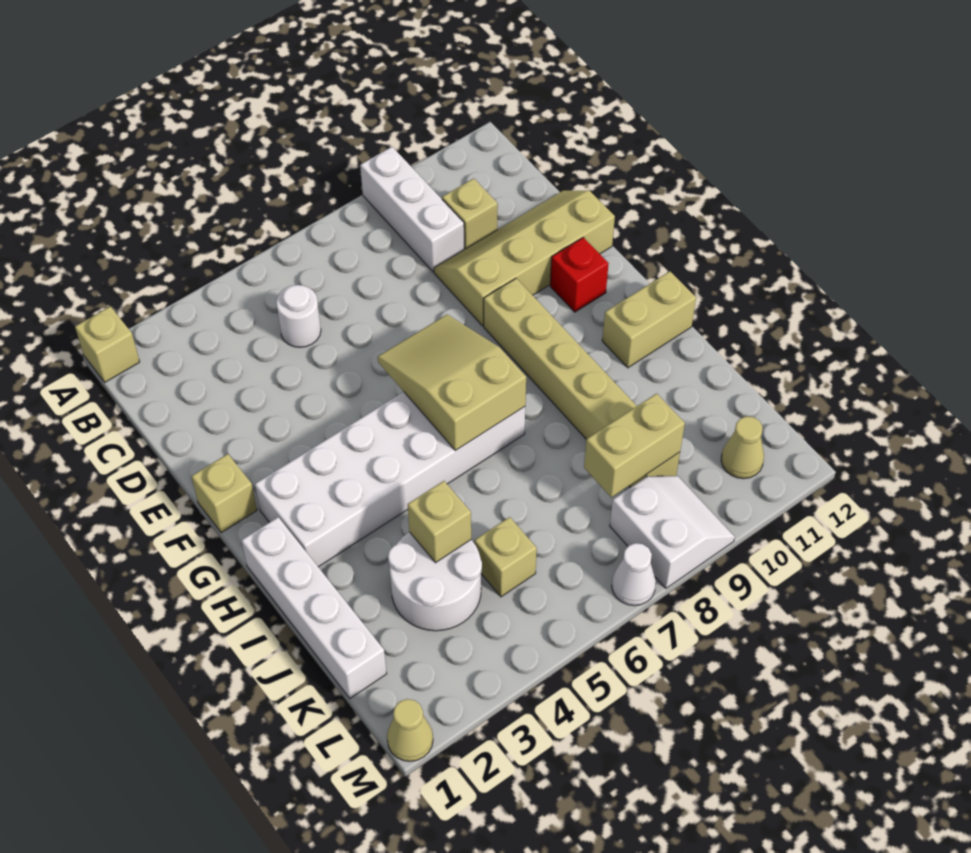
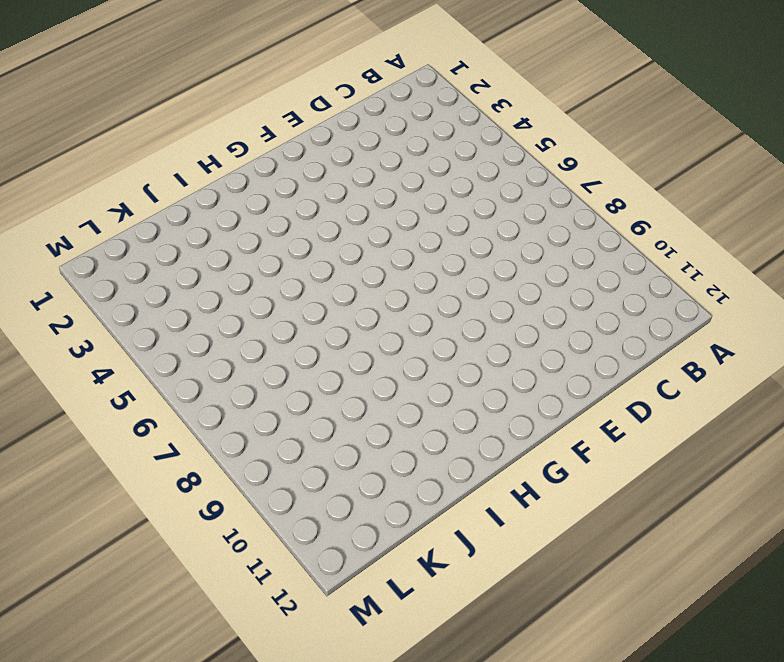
none -> tan 1x1 brick [75,306,140,382]
none -> white 1x3 brick [360,147,464,272]
none -> white 1x1 round brick [276,285,321,347]

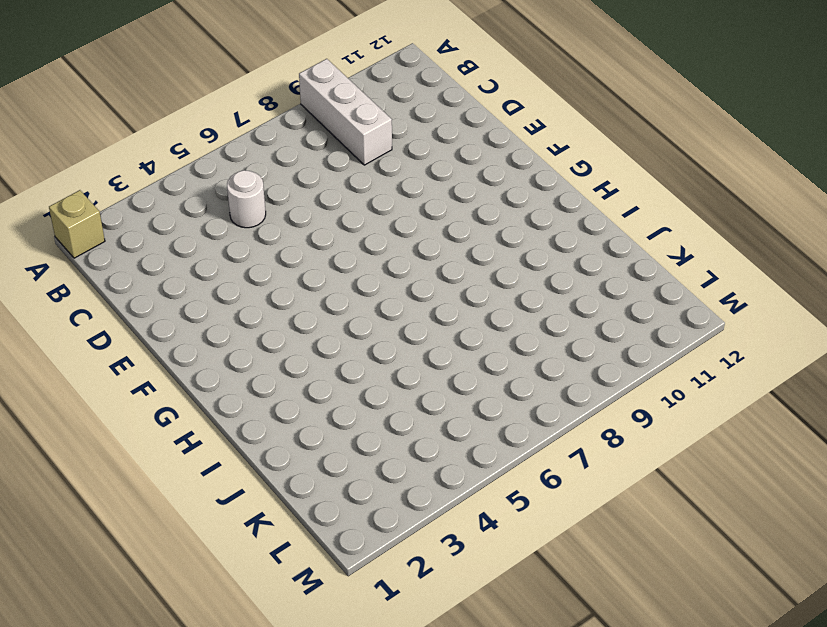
none -> tan 1x1 brick [442,178,498,249]
none -> tan 2x4 slope [434,191,615,326]
none -> tan 1x1 brick [192,454,257,533]

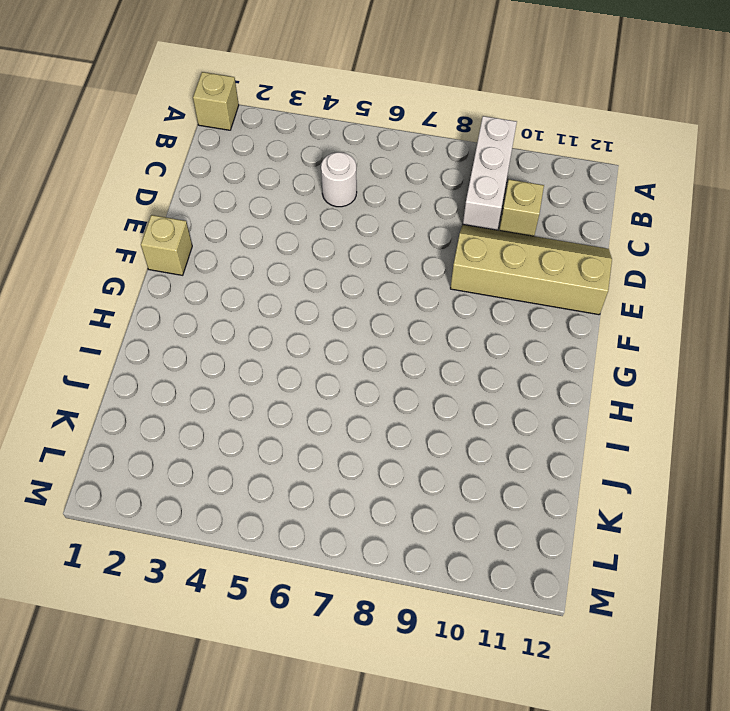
none -> tan 1x6 brick [484,278,680,488]
none -> red 1x1 brick [550,237,609,312]
none -> white 2x6 brick [255,392,525,567]

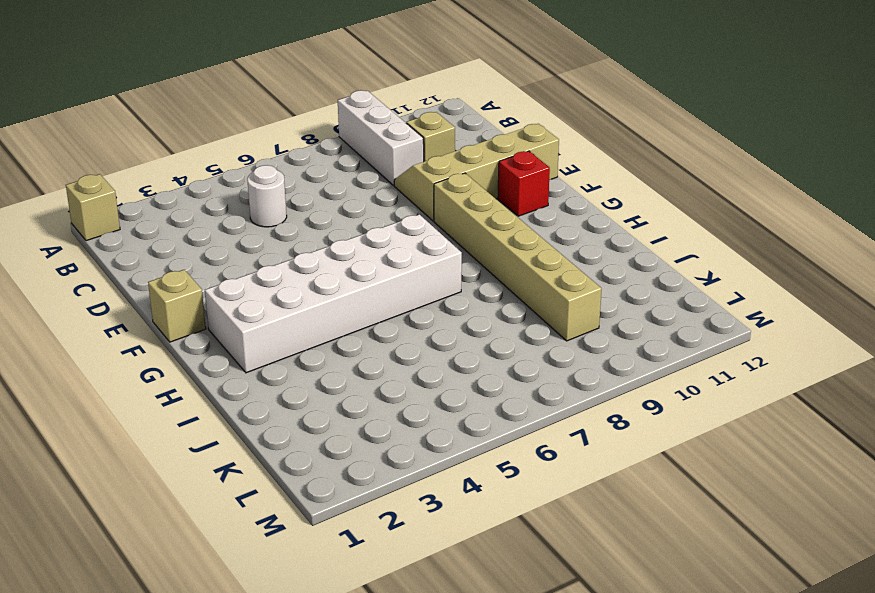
none -> white 1x4 brick [241,517,387,698]
none -> tan 1x2 brick [602,271,696,368]
none -> white 2x2 round brick [388,532,482,631]

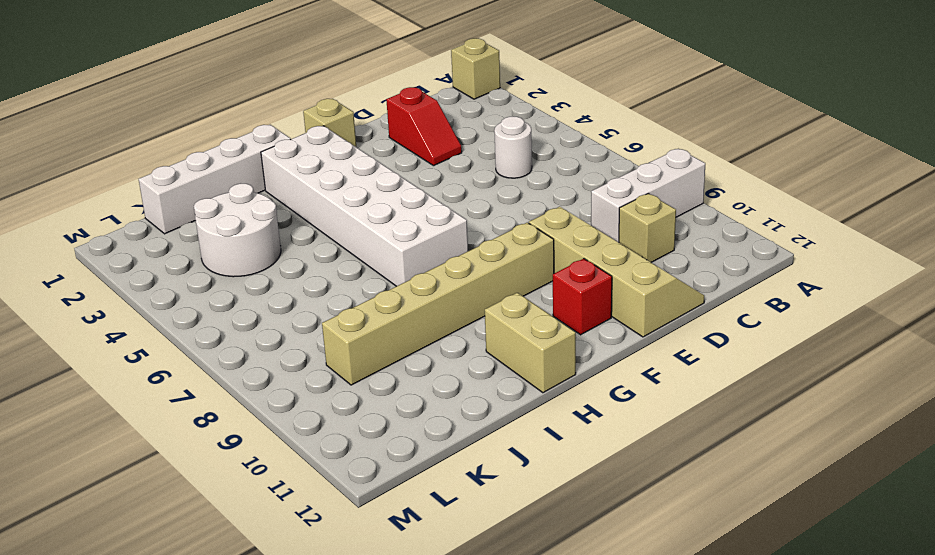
red 1x2 slope [386,87,462,166] -> none
none -> tan 1x1 brick [474,517,537,597]
none -> white 2x2 slope [610,476,735,588]
none -> tan 1x1 cone [721,416,764,479]

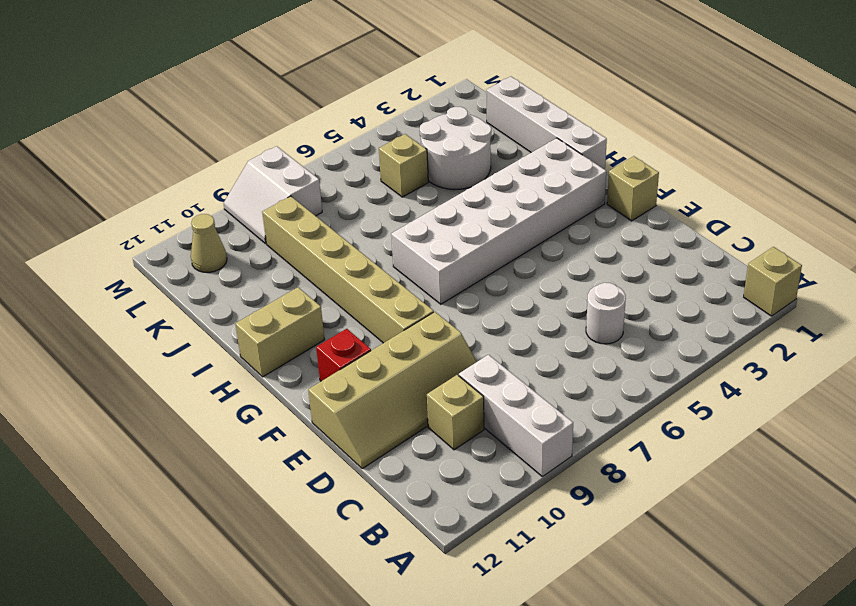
none -> tan 1x1 cone [387,699,433,761]
none -> white 1x1 cone [612,543,656,606]
none -> tan 2x3 slope [378,315,526,451]

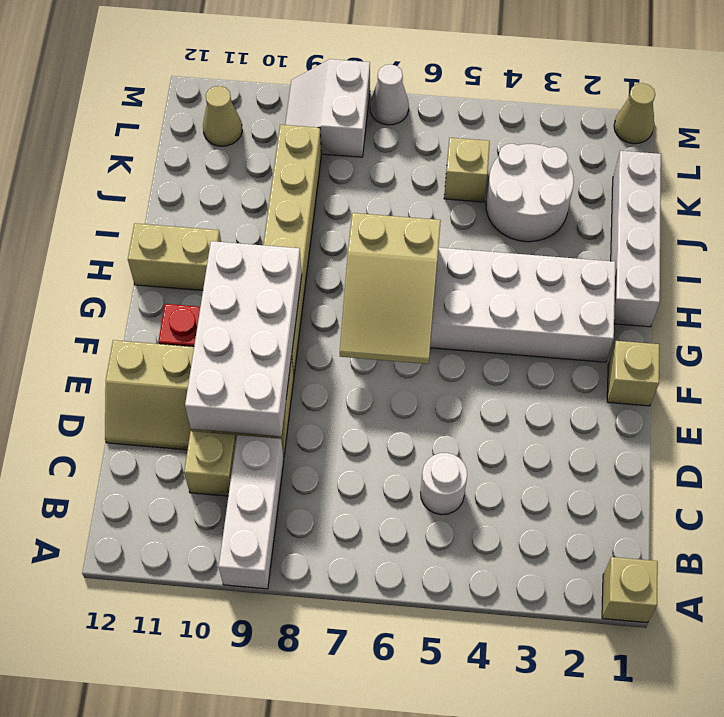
white 2x4 brick [185,241,302,436] -> none
none -> tan 1x1 brick [408,481,471,563]
none -> tan 1x2 brick [584,393,685,497]

